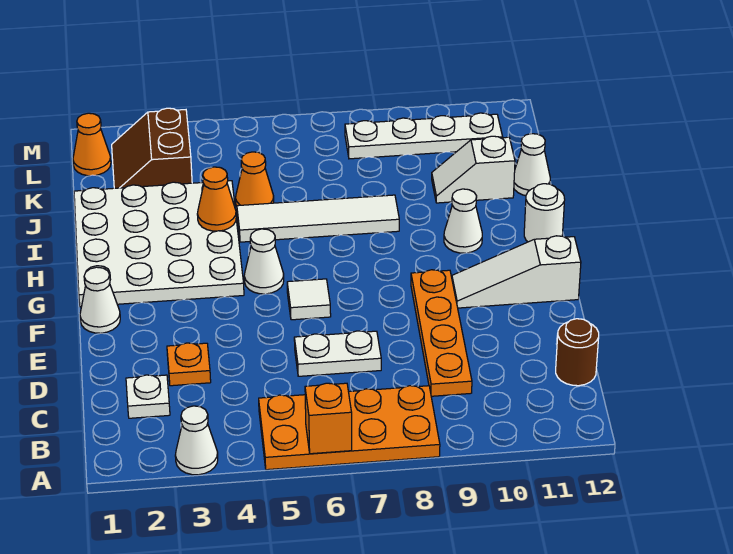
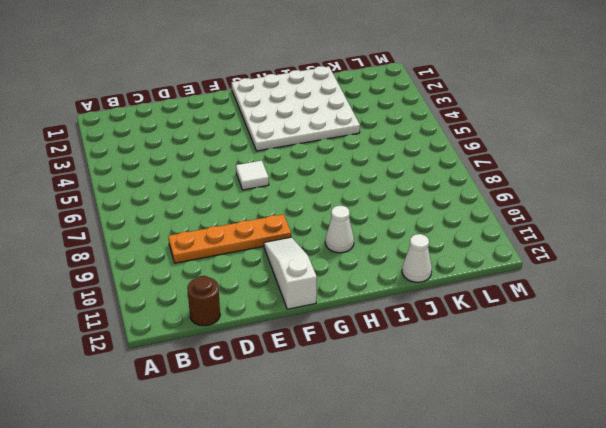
none -> white 1x1 cone [175,406,218,475]
none -> orange 2x4 plate [259,386,440,470]
none -> white 1x1 plate [126,375,170,418]

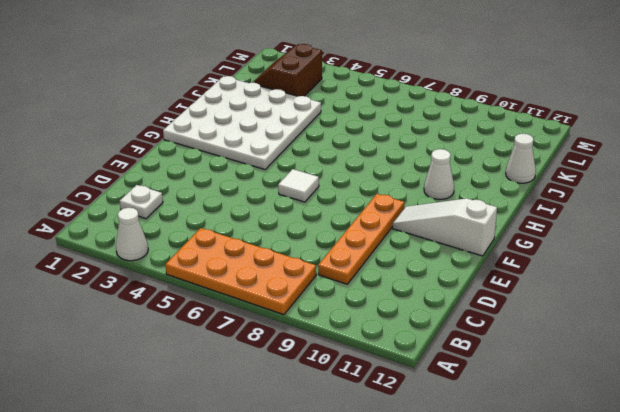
none -> brown 1x1 round brick [556,319,599,386]
none -> orange 1x1 plate [167,343,211,386]
none -> white 1x2 plate [294,331,381,376]

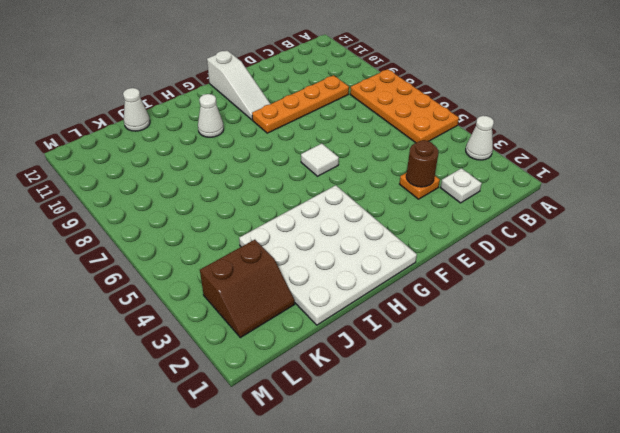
brown 1x1 round brick [406,140,438,187] -> brown 1x1 round brick moved to [556,319,599,386]
none -> white 1x2 plate [294,331,381,376]
none -> white 1x1 cone [80,267,120,333]
none -> white 1x1 cone [244,229,284,294]

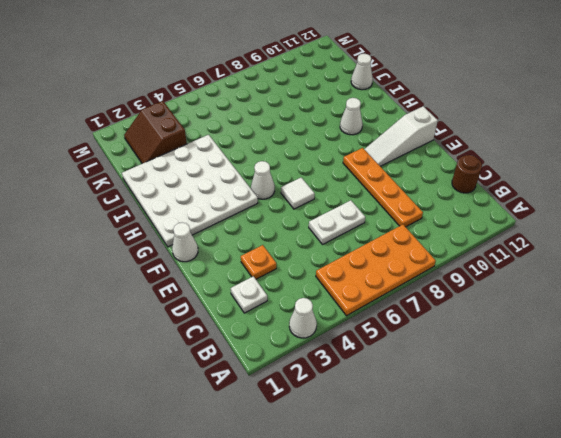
none -> white 1x1 round brick [524,184,565,242]
none -> white 1x4 tile [237,195,399,242]
none -> orange 1x1 cone [236,152,274,206]

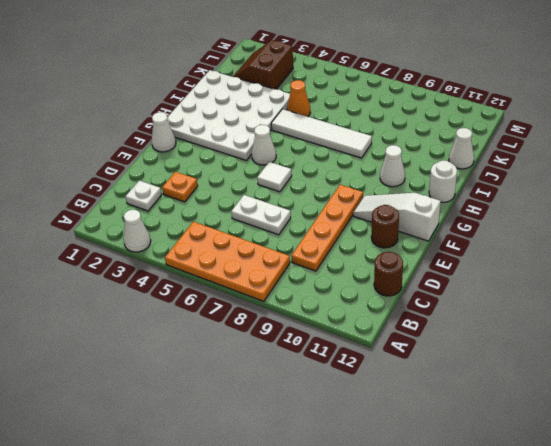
brown 1x1 round brick [371,205,399,248] -> none
none -> white 1x2 slope [432,136,515,203]
none -> orange 1x1 cone [73,113,111,176]
none -> white 1x4 plate [345,113,503,159]

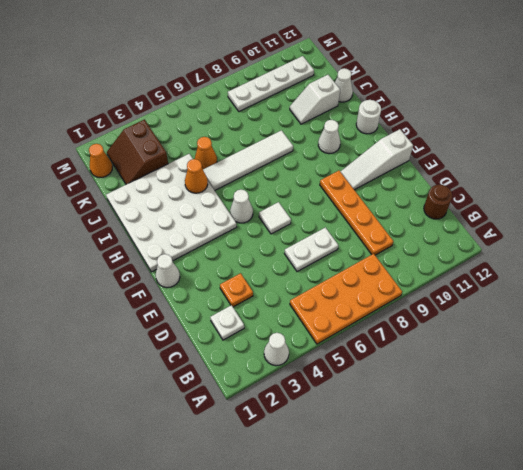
none -> orange 1x1 brick [305,383,352,454]

